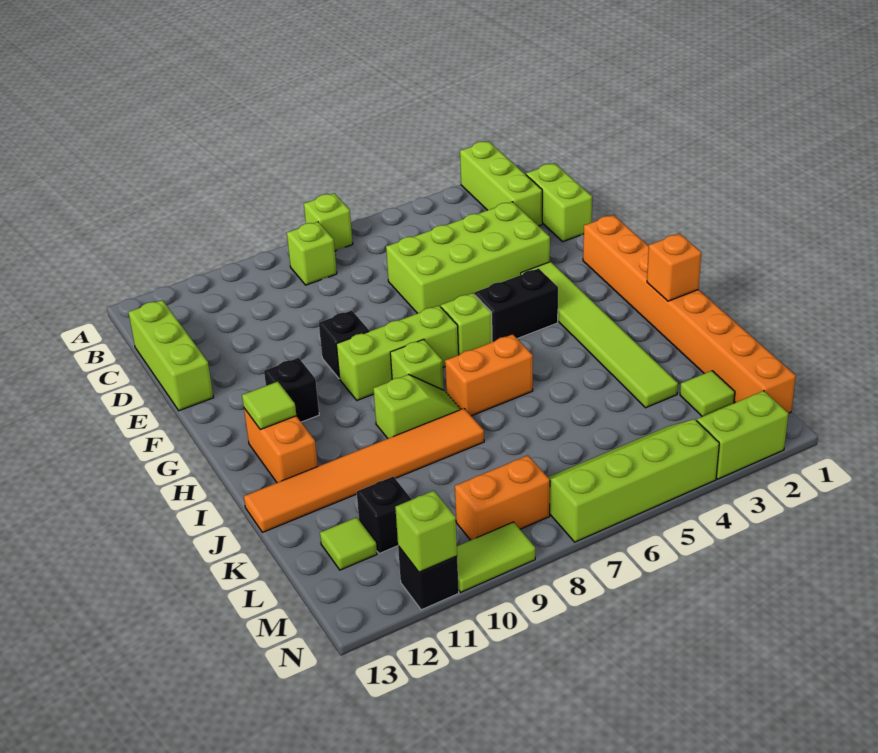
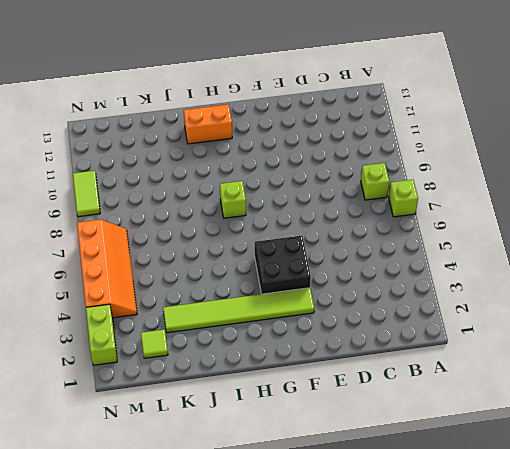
black 2x2 brick [255,236,311,294] -> black 1x2 brick [474,268,558,342]
orange 2x4 slope [77,219,137,318] -> lime 2x4 slope [548,419,719,542]
none -> lime 1x3 brick [460,141,542,226]
none -> lime 1x2 brick [526,163,592,242]
none -> lime 1x3 brick [128,300,213,411]

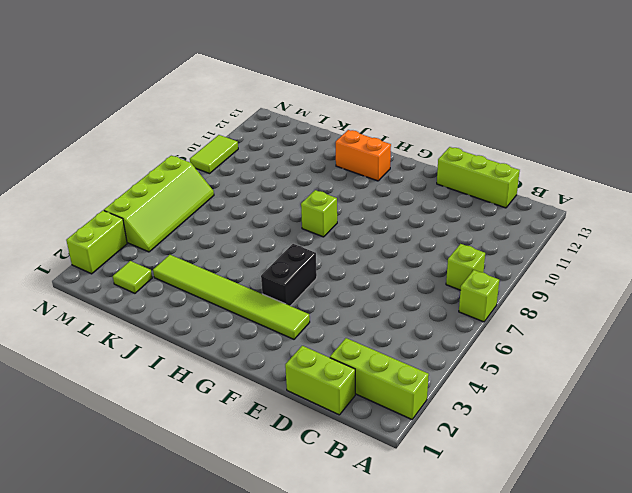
none -> lime 2x4 brick [386,202,550,313]
none -> orange 1x8 brick [583,215,796,413]
none -> black 1x1 brick [319,311,369,379]

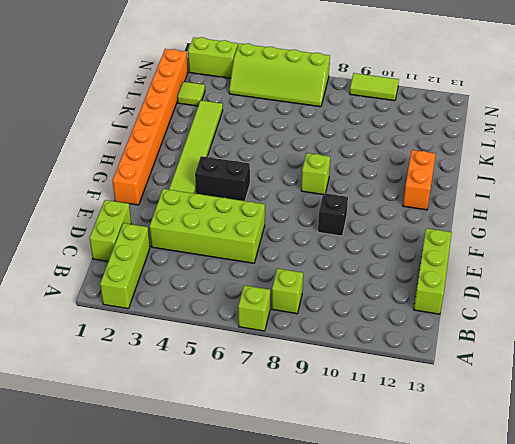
none -> lime 1x1 brick [441,293,492,355]
none -> lime 1x3 brick [336,306,459,400]
none -> black 1x1 brick [264,358,319,422]

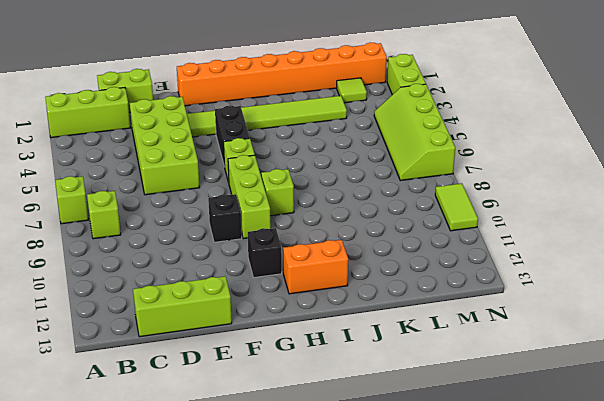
none -> orange 1x2 brick [445,334,533,416]
none -> lime 1x2 slope [373,374,461,438]
none -> orange 1x6 tile [244,408,484,532]

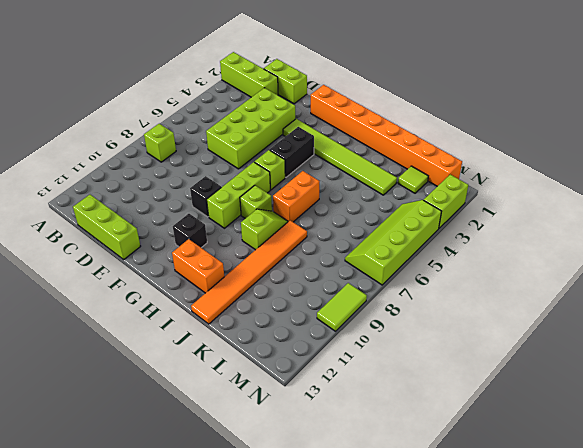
none -> lime 1x1 brick [304,193,353,251]
none -> black 1x1 brick [357,477,412,554]
none -> lime 1x1 tile [320,517,377,570]

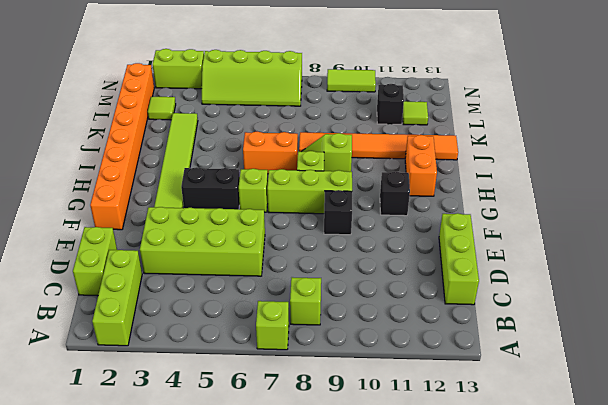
none -> orange 1x2 brick [455,455,550,540]
none -> black 1x1 brick [398,546,459,610]
none -> lime 1x1 tile [242,382,296,429]

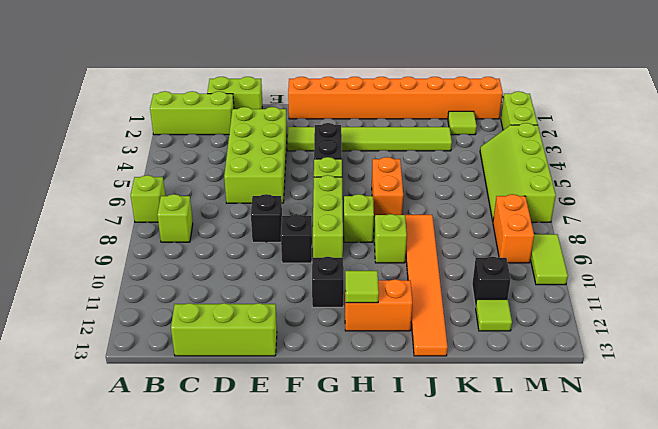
black 1x1 brick [251,194,282,242] -> black 1x1 brick moved to [398,546,459,610]
none -> orange 1x1 brick [647,234,701,301]
none -> lime 1x1 brick [395,491,457,572]

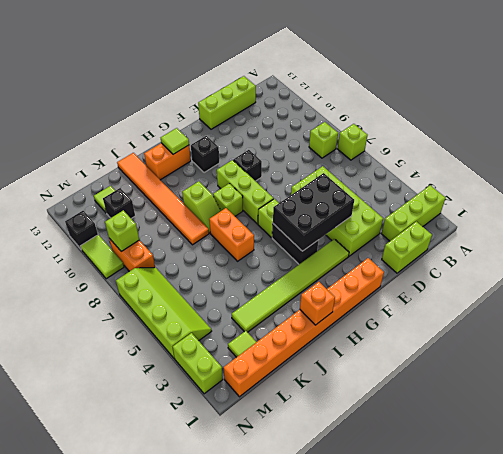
black 2x3 brick [273,173,354,251] -> none
lime 1x1 brick [105,210,139,251] -> lime 1x1 brick moved to [395,491,457,572]

